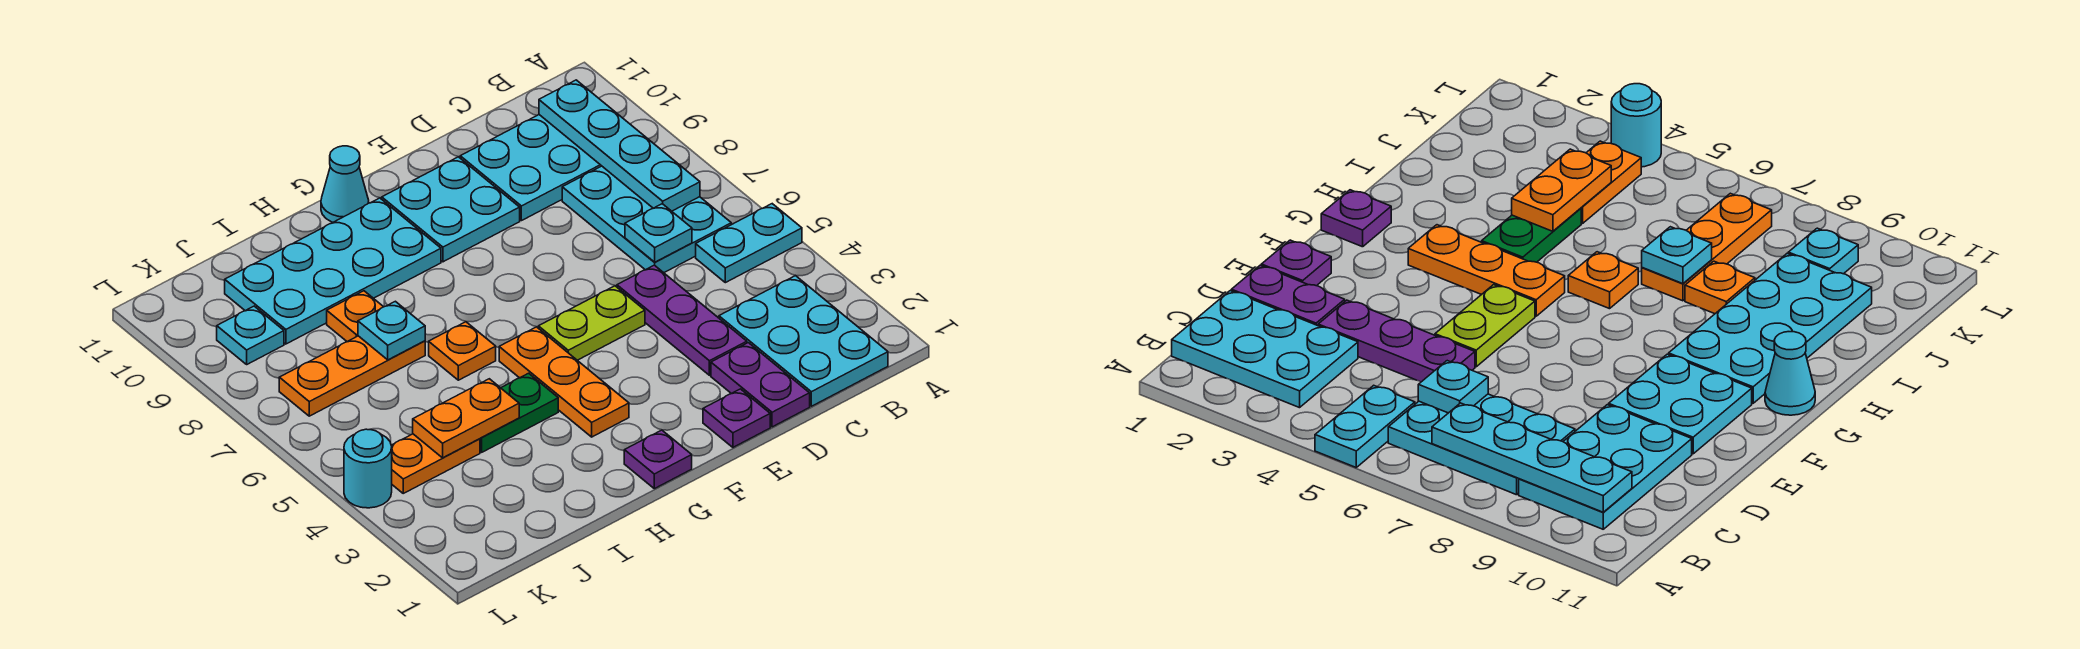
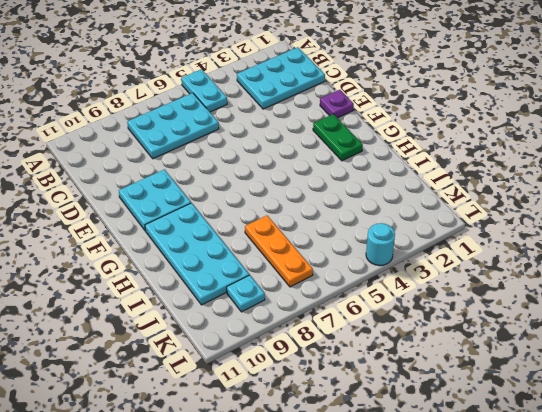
green 1x2 plate [313,114,363,161] -> green 1x2 plate moved to [480,373,558,452]
none -> cyan 2x3 plate [460,115,601,221]
none -> purple 1x2 plate [711,343,810,427]
none -> purple 1x3 plate [617,265,747,375]

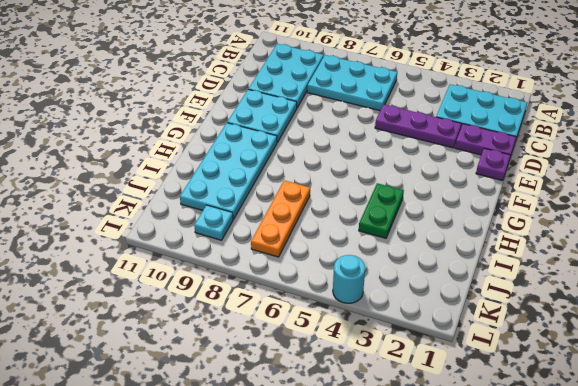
none -> cyan 1x2 plate [696,204,802,283]
none -> lime 1x2 plate [538,286,645,360]
none -> purple 1x1 plate [624,430,692,489]

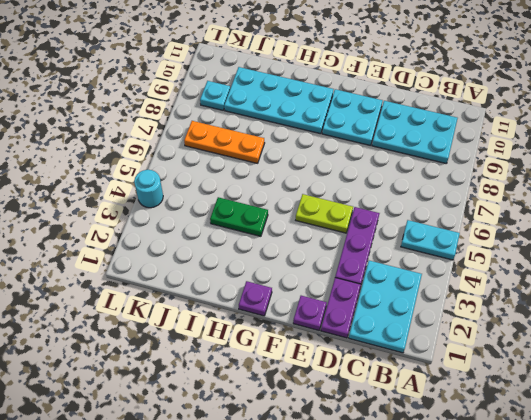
none -> cyan 2x3 plate [562,166,731,273]
none -> orange 1x3 plate [499,327,629,437]
none -> cyan 1x1 cone [321,146,369,222]

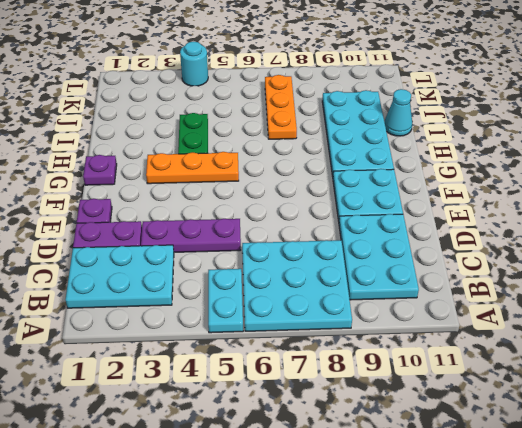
cyan 3x3 plate [242,240,352,331] -> cyan 2x3 plate [562,166,731,273]
cyan 1x1 cone [385,89,412,136] -> cyan 1x1 cone moved to [321,146,369,222]
none -> lime 1x2 plate [538,286,645,360]
none -> orange 1x1 plate [429,322,496,380]
none -> orange 1x1 plate [327,291,383,342]

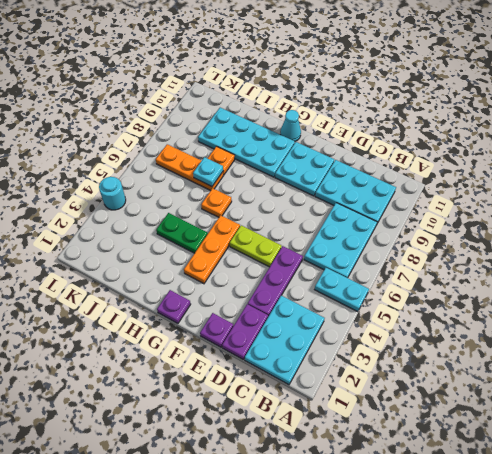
none -> orange 1x2 plate [391,434,480,493]
none -> cyan 1x1 plate [217,306,284,364]
none -> cyan 1x4 plate [539,80,700,211]

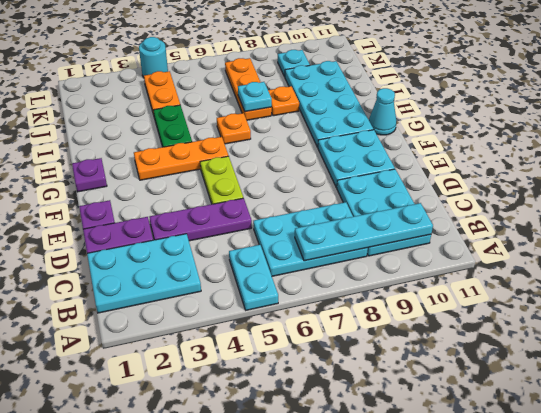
none -> cyan 1x1 plate [625,204,692,262]
none -> orange 1x2 plate [413,379,519,458]

